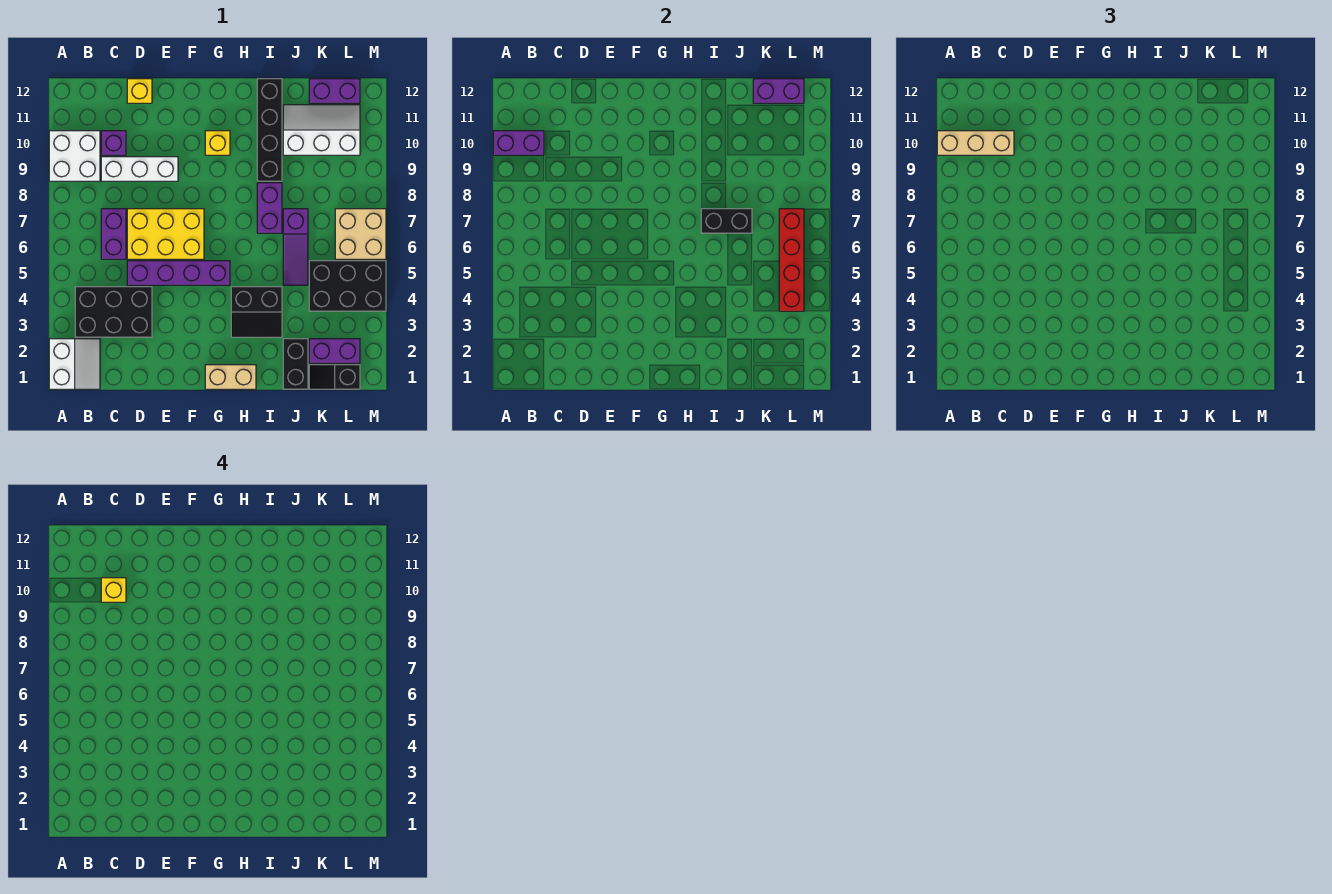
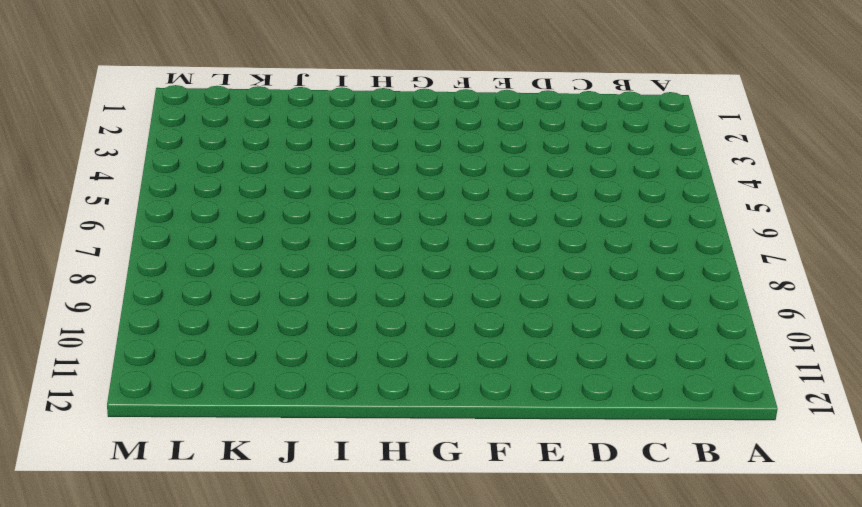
none -> white 2x2 slope [49,339,100,389]
none -> white 2x2 brick [49,131,100,181]
none -> black 2x3 brick [75,287,152,337]

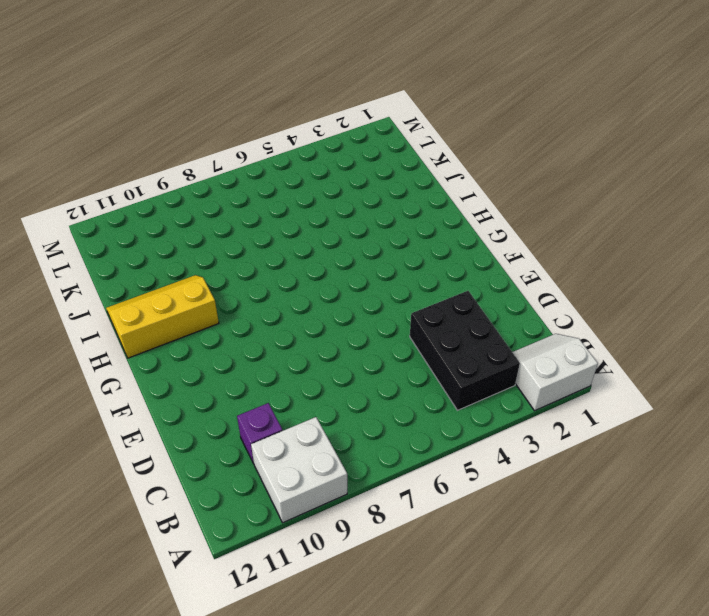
yellow 2x3 slope [106,275,219,358] -> black 1x4 brick [257,79,282,181]
none -> purple 1x2 brick [101,209,126,259]
none -> white 1x3 brick [101,157,178,181]
none -> purple 1x4 brick [127,261,230,285]

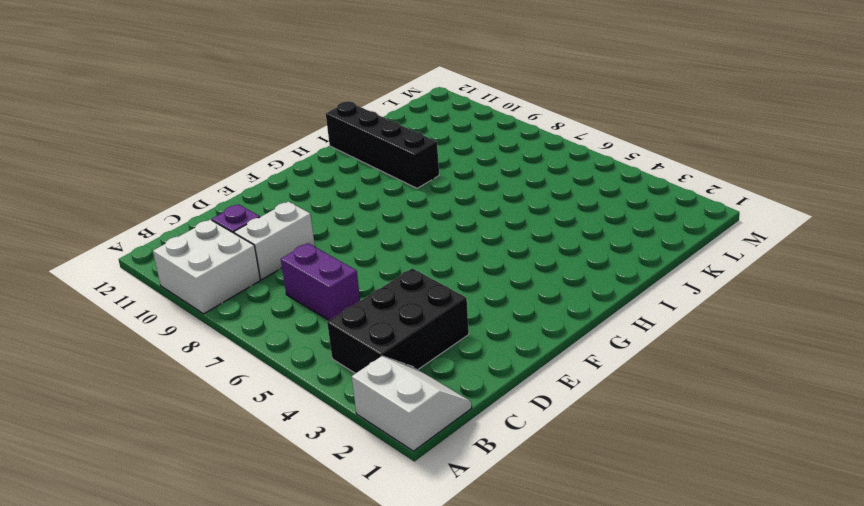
white 1x2 brick [234,202,315,280] -> white 1x3 brick [101,157,178,181]
none -> purple 1x4 brick [127,261,230,285]
none -> yellow 2x3 brick [127,209,204,259]
none -> yellow 1x1 brick [127,79,152,103]

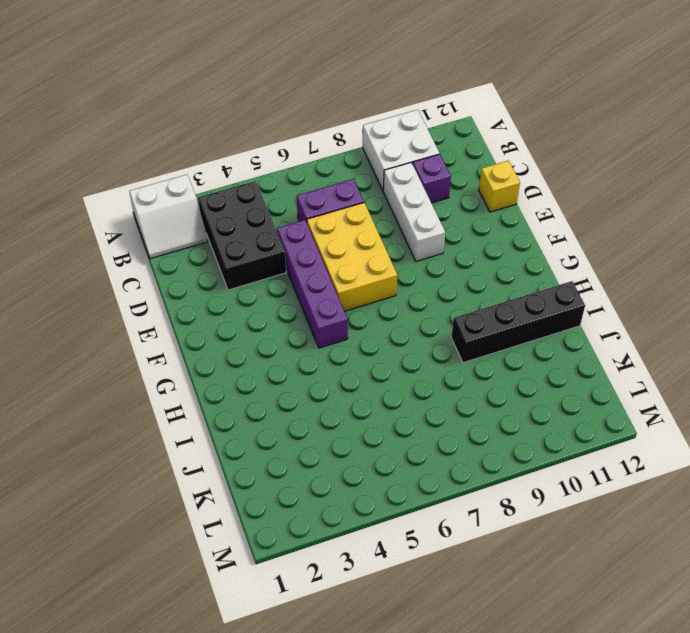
none -> tan 1x2 brick [205,365,256,389]
none -> yellow 1x1 brick [205,131,230,155]
none -> black 2x2 slope [231,287,282,337]

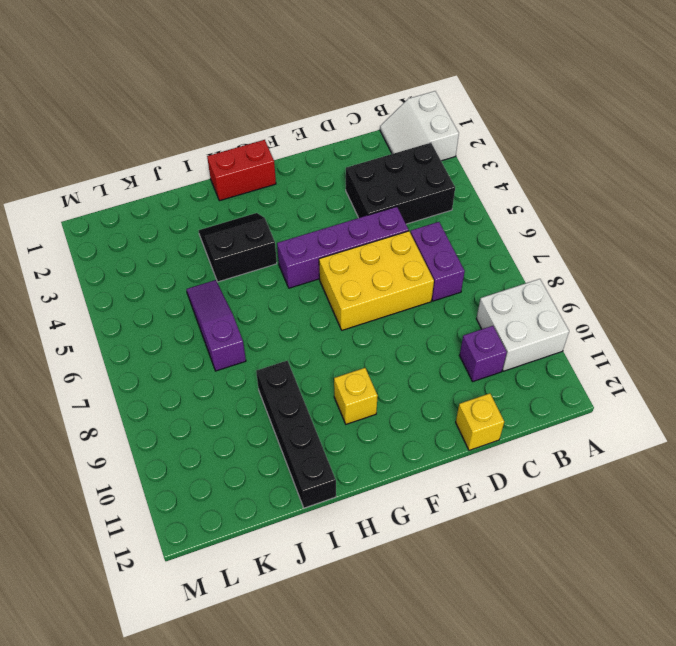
red 1x2 brick [207,140,276,201] -> tan 1x2 brick [205,365,256,389]
none -> white 1x3 brick [101,157,178,181]
none -> purple 1x2 brick [257,183,282,233]
none -> black 1x2 brick [283,339,308,389]

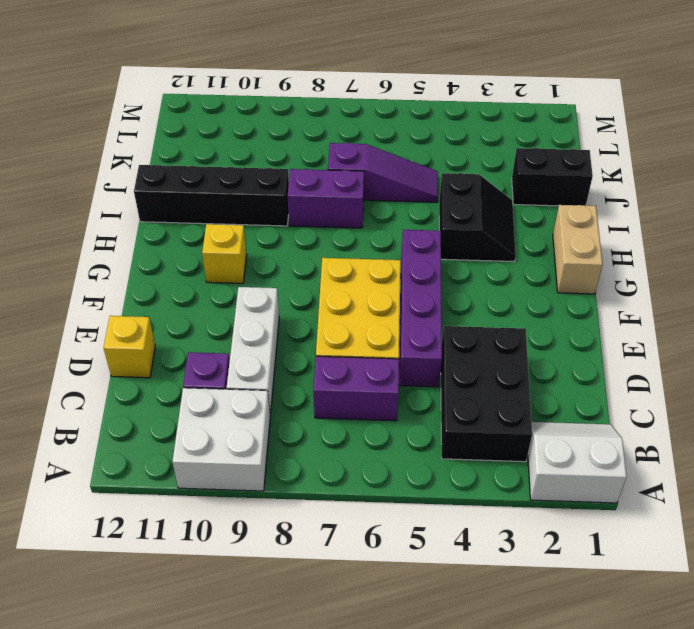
none -> white 2x3 slope [283,105,360,155]
none -> black 1x2 slope [309,365,360,389]
none -> purple 1x2 brick [309,339,360,363]

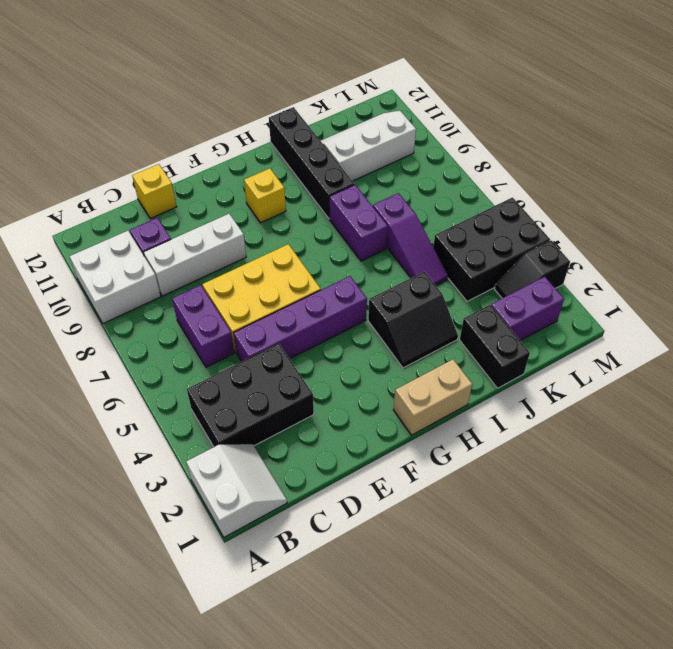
black 1x2 slope [495,241,570,298] -> black 1x2 slope moved to [309,365,360,389]
none -> purple 1x2 brick [309,79,360,103]
none -> tan 2x2 brick [335,209,386,259]
none -> purple 1x2 brick [493,131,544,155]

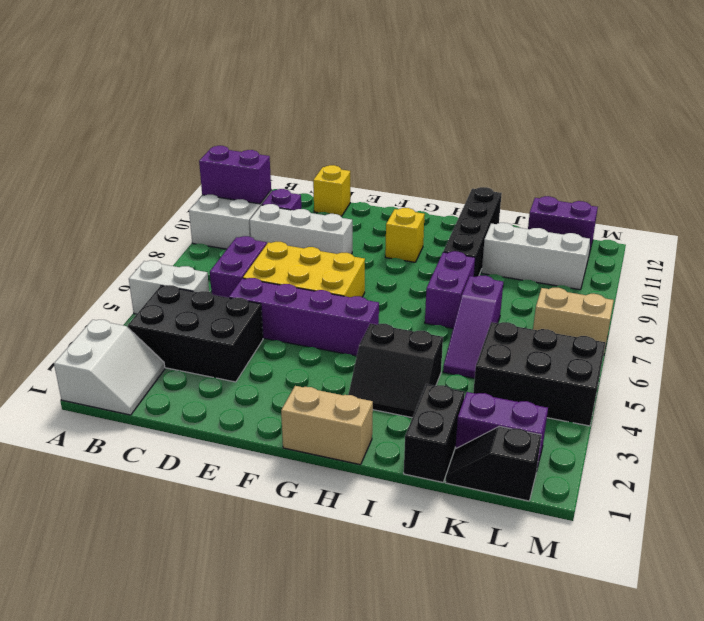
white 1x2 brick [129,260,209,314] -> none
tan 1x2 brick [533,288,614,355] -> tan 2x2 brick [335,209,386,259]
none -> black 1x2 brick [701,209,752,233]
none -> purple 1x2 brick [753,79,804,103]
none -> red 1x4 brick [779,209,804,311]

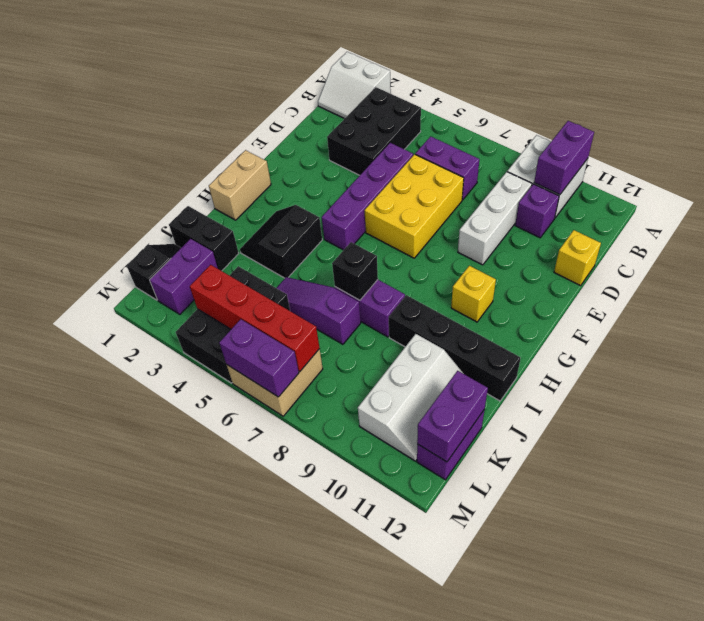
black 1x1 brick [332,242,378,300] -> black 1x2 brick [701,209,752,233]
purple 1x2 brick [219,319,299,397] -> none
none -> tan 1x3 brick [937,131,1014,155]
none -> yellow 1x1 brick [101,578,126,602]

